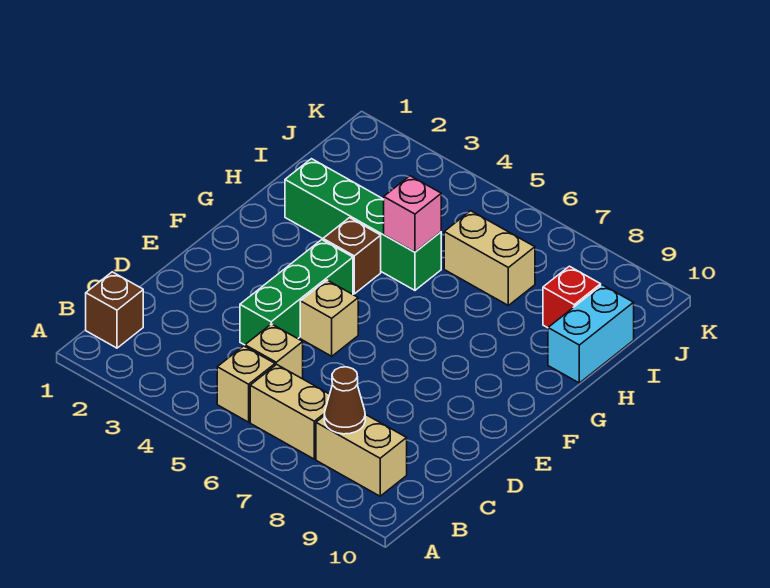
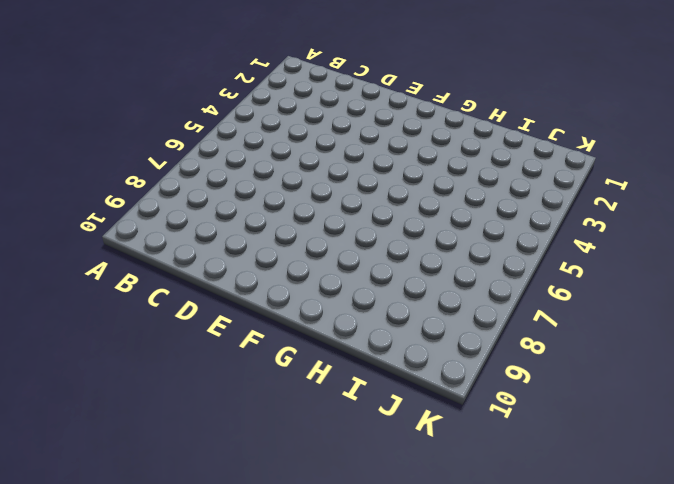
none -> brown 1x1 brick [86,272,143,348]
none -> tan 1x1 brick [217,346,275,422]
none -> tan 1x2 brick [250,364,330,459]

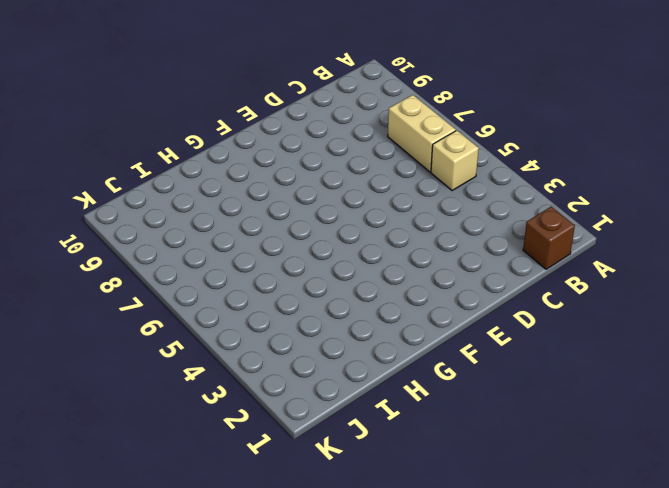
none -> tan 1x2 brick [316,414,407,496]
none -> tan 1x1 brick [245,324,303,379]
none -> green 1x3 brick [240,240,353,345]

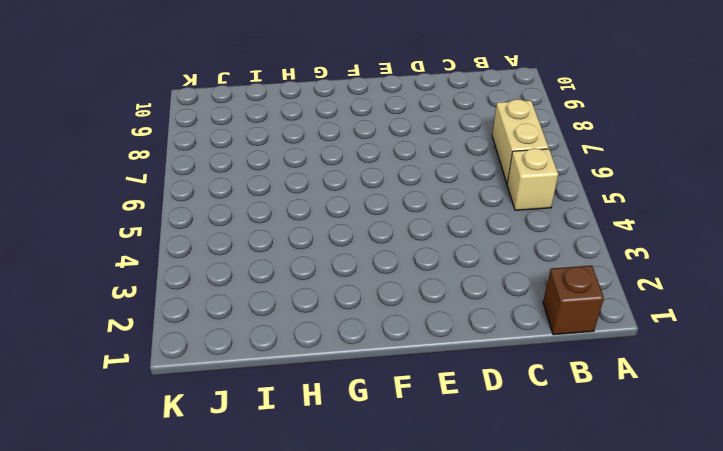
none -> tan 1x2 brick [316,414,407,496]
none -> tan 1x1 brick [245,324,303,379]
none -> green 1x3 brick [240,240,353,345]

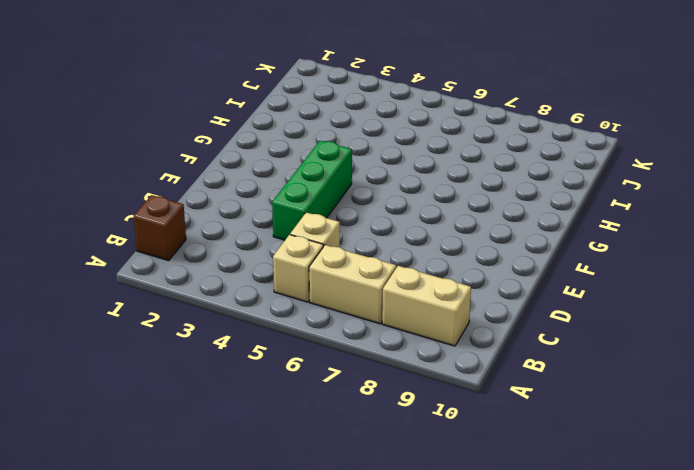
none -> tan 1x1 brick [300,280,358,356]
none -> brown 1x1 brick [323,218,381,294]
none -> green 1x4 brick [285,159,441,290]

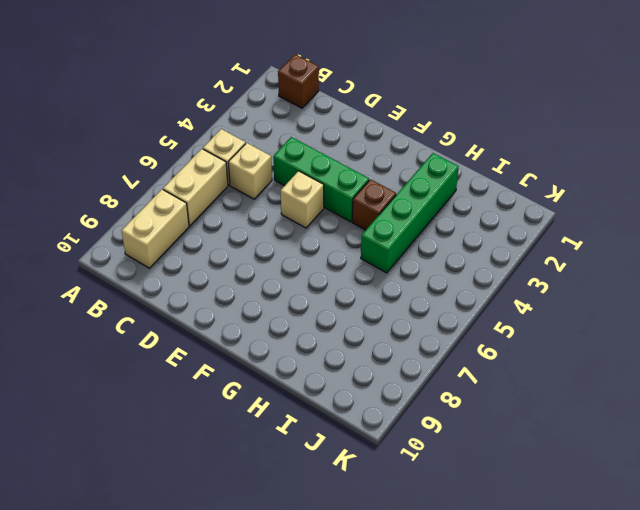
none -> cyan 1x2 brick [548,285,634,383]
none -> tan 1x2 brick [444,211,535,305]
none -> red 1x1 brick [543,266,601,328]

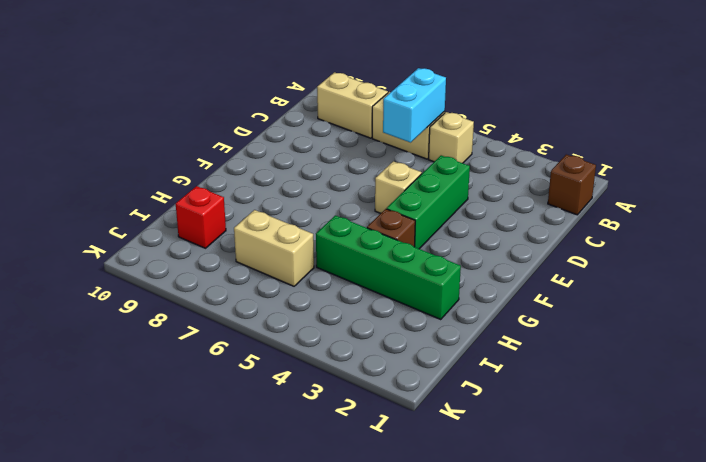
cyan 1x2 brick [383,68,446,142] -> cyan 1x2 brick moved to [548,285,634,383]
none -> tan 1x1 brick [245,324,303,379]
none -> brown 1x1 cone [324,367,365,434]
none -> pink 1x1 brick [384,176,441,252]

